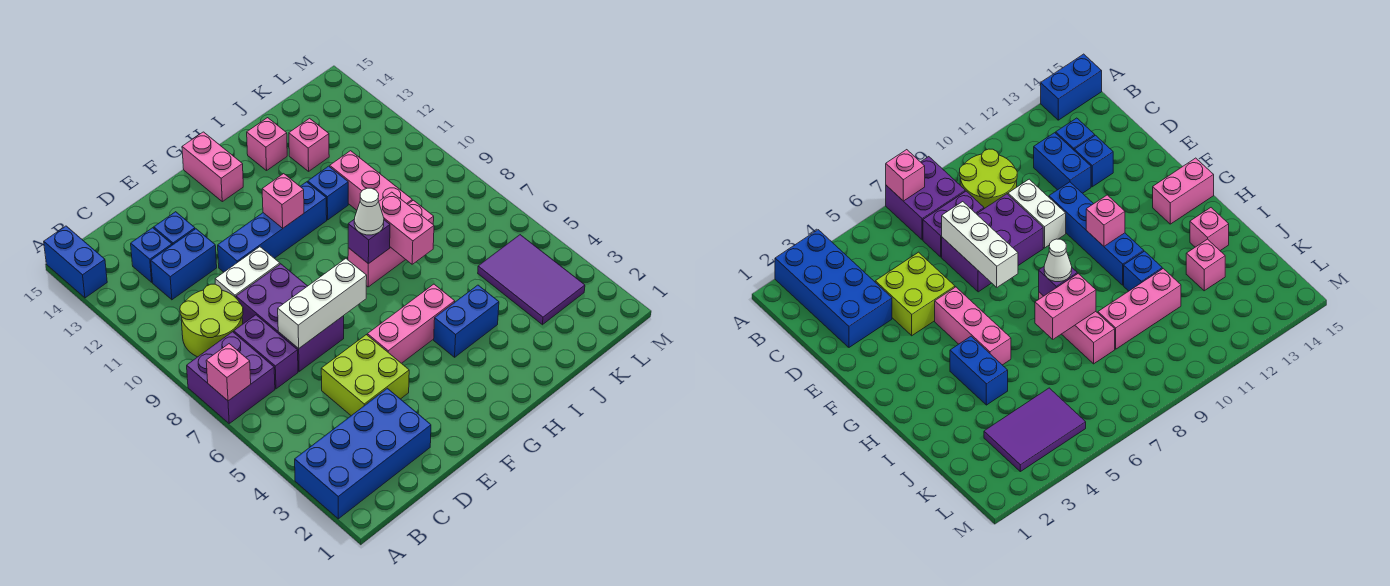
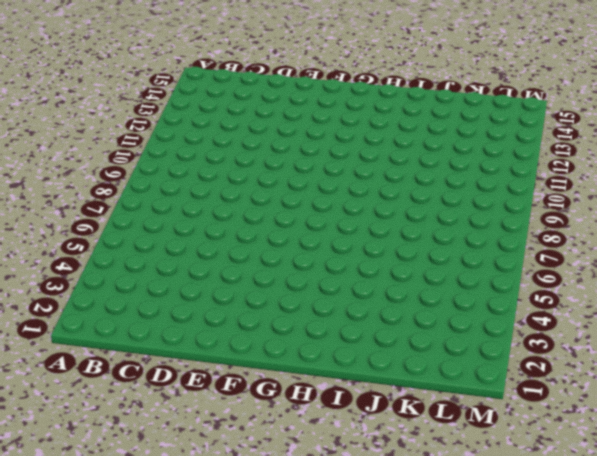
none -> blue 2x4 brick [295,388,431,519]
none -> purple 2x2 brick [187,332,275,423]
none -> blue 1x2 brick [44,226,107,298]

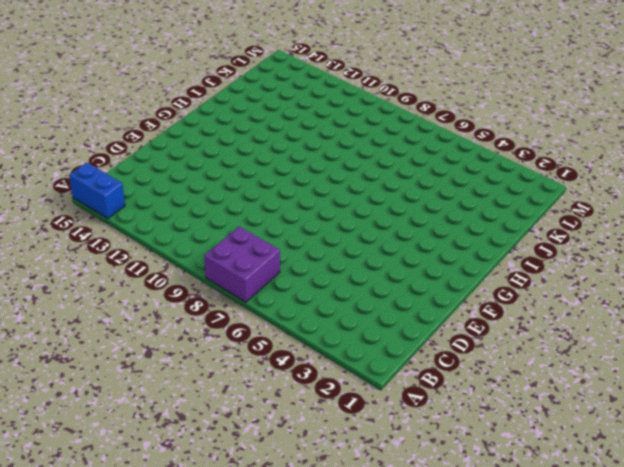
none -> blue 2x4 brick [295,388,431,519]
none -> lime 2x2 round brick [180,284,243,357]
none -> purple 1x2 brick [234,315,298,389]

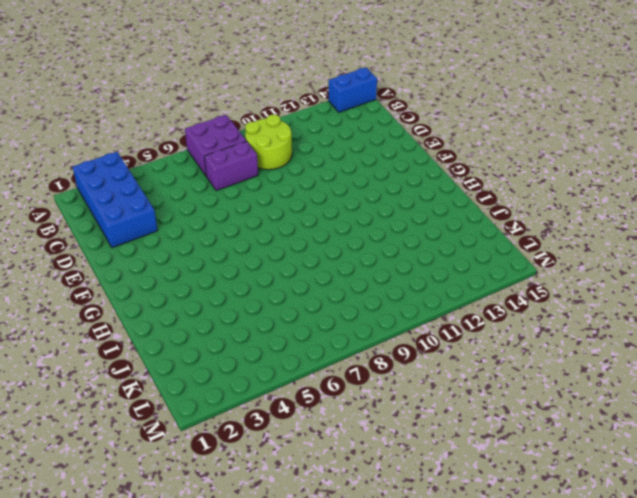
none -> blue 1x2 brick [151,229,217,300]
none -> blue 1x1 brick [131,228,172,282]
none -> lime 2x2 brick [321,335,409,416]

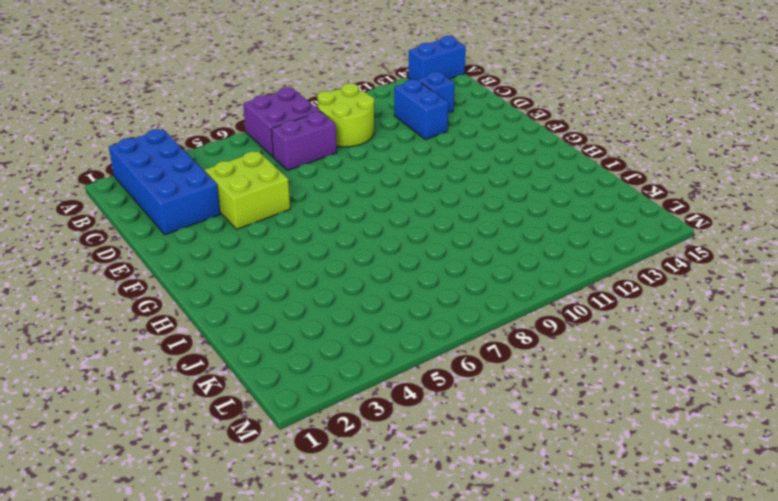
none -> purple 2x3 brick [236,264,344,371]
none -> white 1x2 brick [215,247,280,298]
none -> blue 1x1 brick [154,212,195,245]

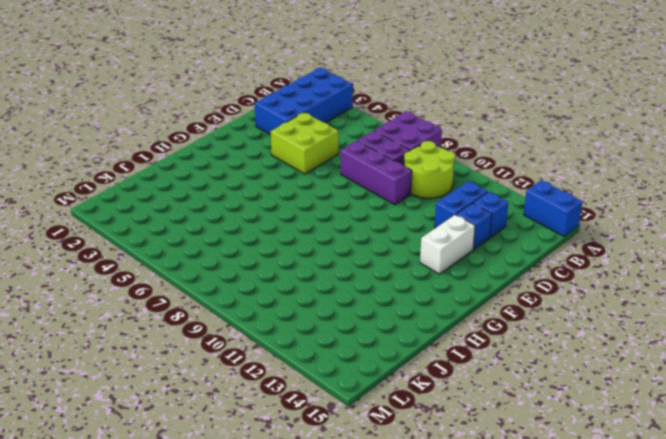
purple 1x3 brick [341,141,412,205] -> purple 2x3 brick [236,264,344,371]
white 1x2 brick [420,215,475,274] -> white 1x2 brick moved to [215,247,280,298]
none -> blue 1x4 brick [218,182,327,272]
none -> pink 1x3 brick [367,284,455,363]
none -> pink 1x2 brick [182,132,243,202]

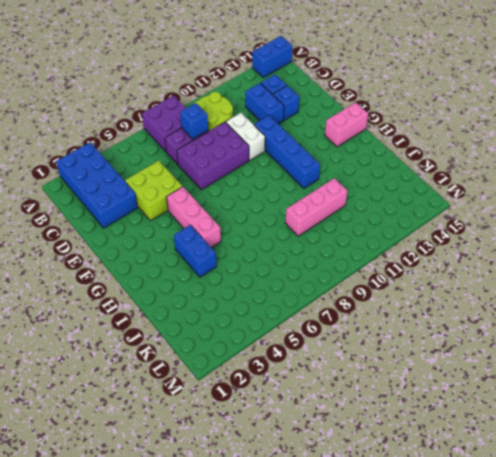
blue 1x1 brick [180,103,208,139] -> blue 1x1 brick moved to [308,166,348,220]
none -> pink 1x3 brick [348,200,434,287]
none -> pink 1x1 brick [247,118,287,171]
none -> pink 1x1 brick [289,118,329,171]

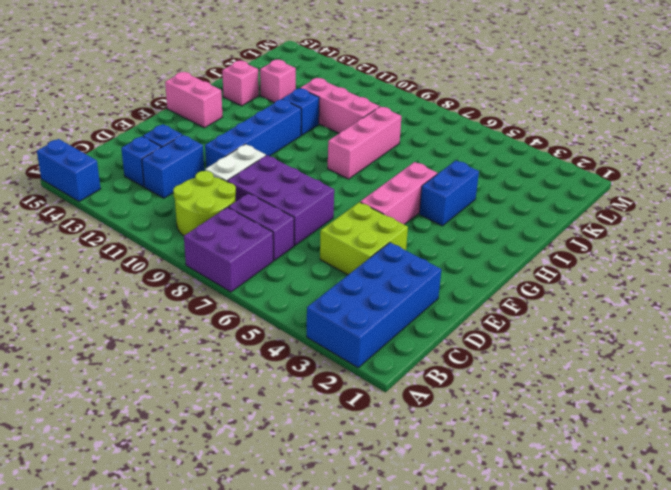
none -> purple 2x3 tile [478,235,585,325]
none -> pink 1x1 brick [206,344,251,401]
none -> white 1x3 brick [278,259,367,349]

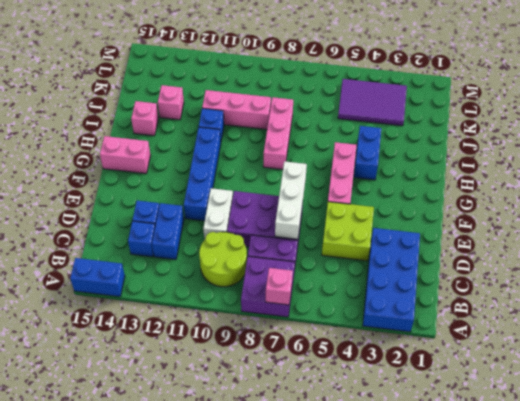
none -> pink 1x1 brick [262,174,304,228]
none -> purple 1x1 brick [348,219,390,264]
none -> pink 1x2 brick [379,192,434,264]

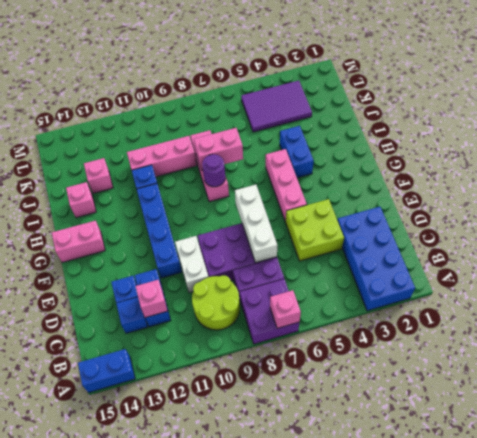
pink 1x1 brick [136,280,167,318] -> pink 1x1 brick moved to [262,174,304,228]
purple 1x1 round brick [202,154,225,187] -> purple 1x1 brick [348,219,390,264]
none -> white 1x1 cone [354,188,384,235]

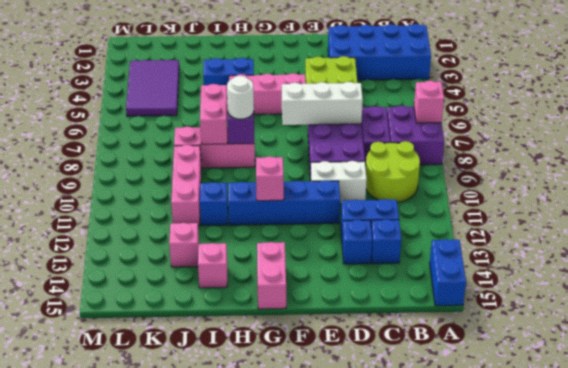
white 1x1 round brick [227,76,254,119] -> white 1x1 cone [354,188,384,235]

